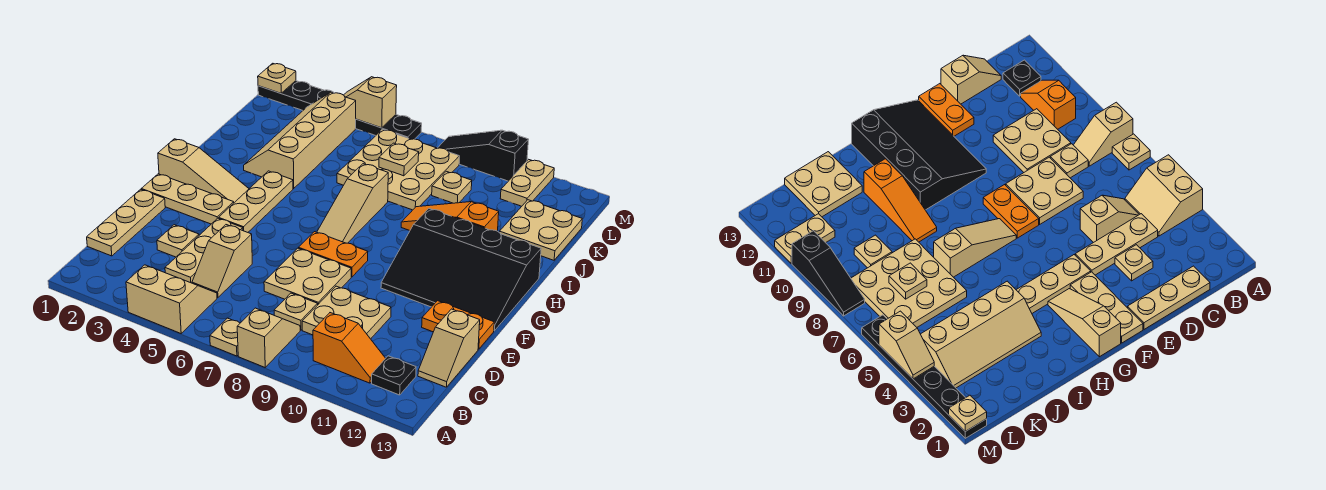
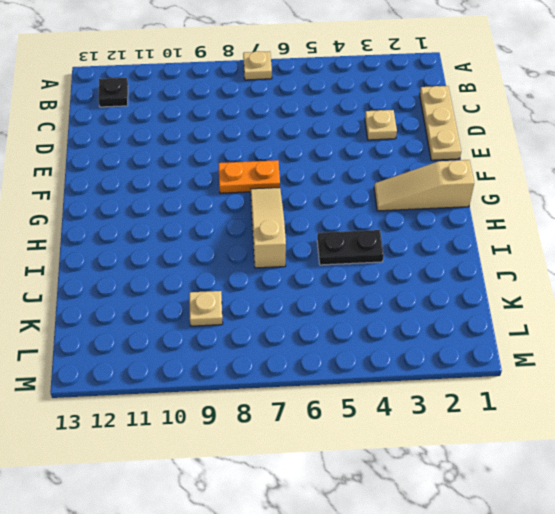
black 1x2 plate [317,230,384,265] -> tan 2x4 slope [244,92,356,189]
none -> tan 2x2 slope [126,265,217,333]
none -> tan 1x2 slope [237,308,300,367]
none -> orange 1x2 slope [313,313,386,383]
none -> tan 1x3 plate [165,218,243,283]

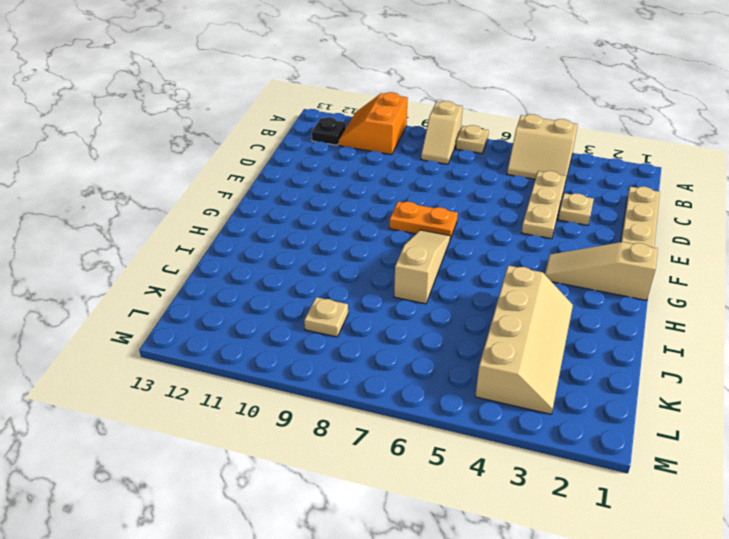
orange 2x2 slope [339,92,408,155] -> orange 1x2 slope [313,313,386,383]
none -> tan 1x2 slope [192,225,252,298]
none -> tan 1x1 plate [274,293,318,330]
none -> tan 2x2 plate [302,286,391,339]
none -> tan 1x2 slope [418,309,480,387]

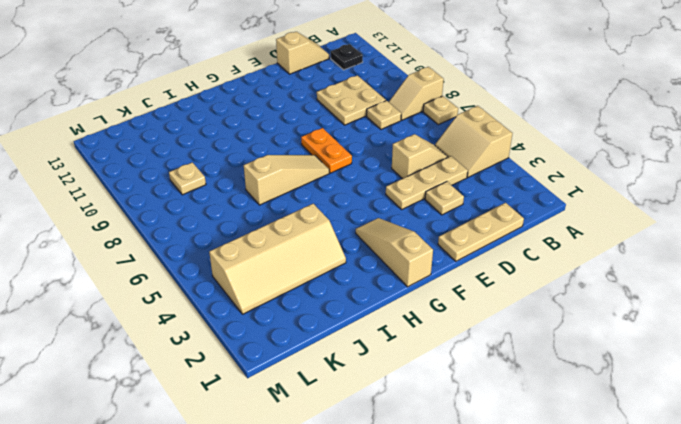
none -> orange 1x2 slope [313,313,386,383]
none -> tan 2x2 plate [264,248,351,304]
none -> orange 1x2 plate [422,301,494,349]
none -> tan 1x3 plate [141,174,234,224]

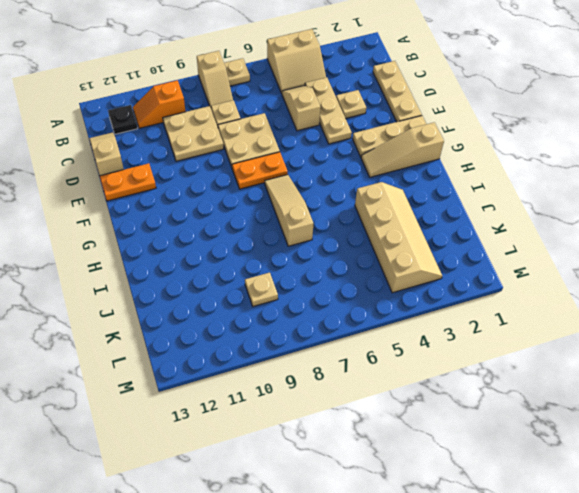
none -> tan 1x3 plate [219,171,293,232]
none -> black 3x4 slope [381,209,541,331]
none -> orange 1x3 slope [401,202,499,231]
none -> tan 3x3 plate [337,129,459,210]

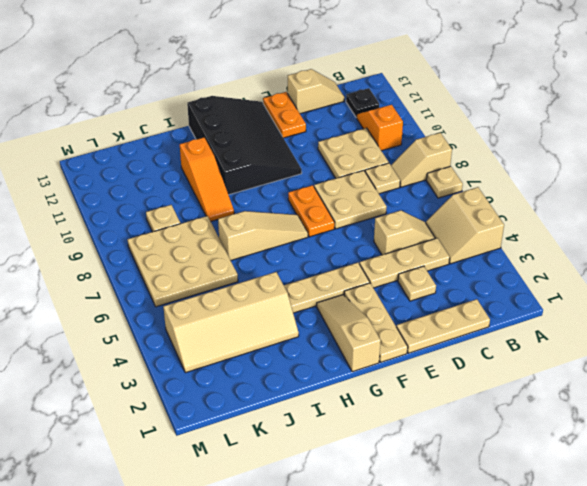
none -> tan 2x2 plate [500,200,582,260]
none -> tan 1x2 plate [500,159,554,206]
none -> black 1x6 plate [258,81,422,139]
none -> black 1x3 slope [438,130,529,181]

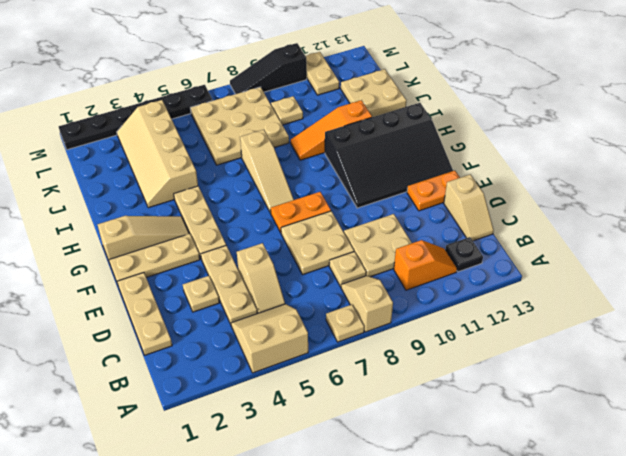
none -> tan 1x1 plate [379,143,419,176]
none -> tan 1x1 plate [258,63,296,93]
none -> tan 1x2 slope [344,77,397,128]

